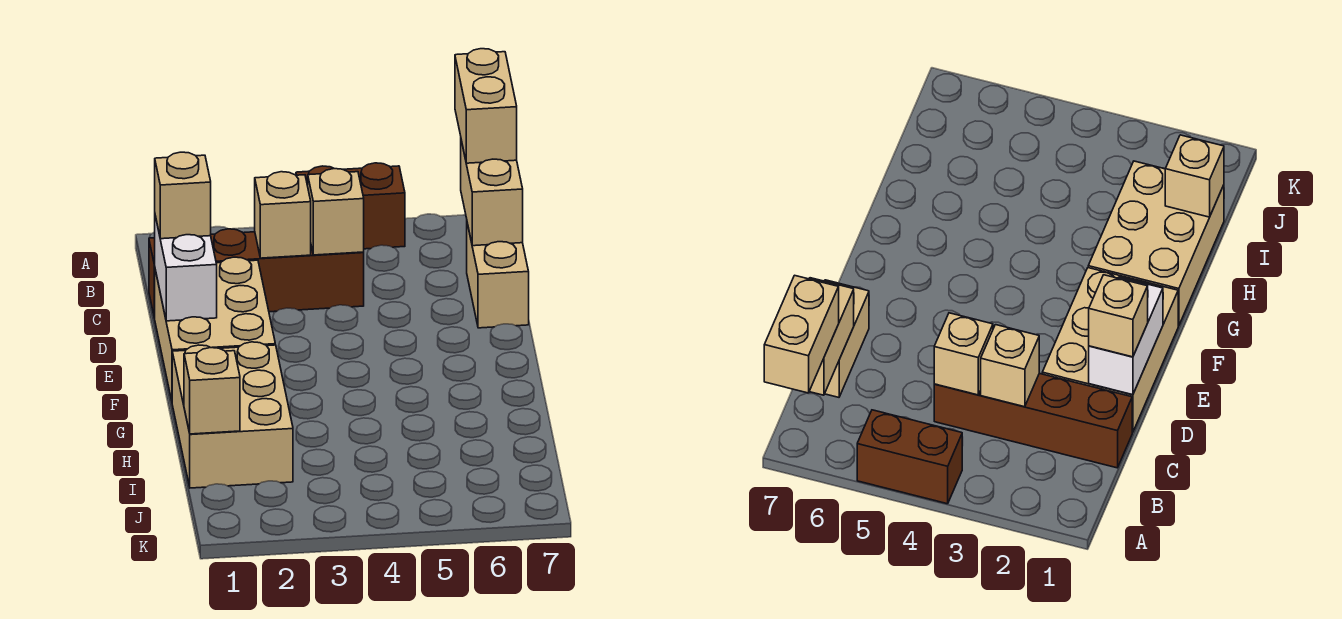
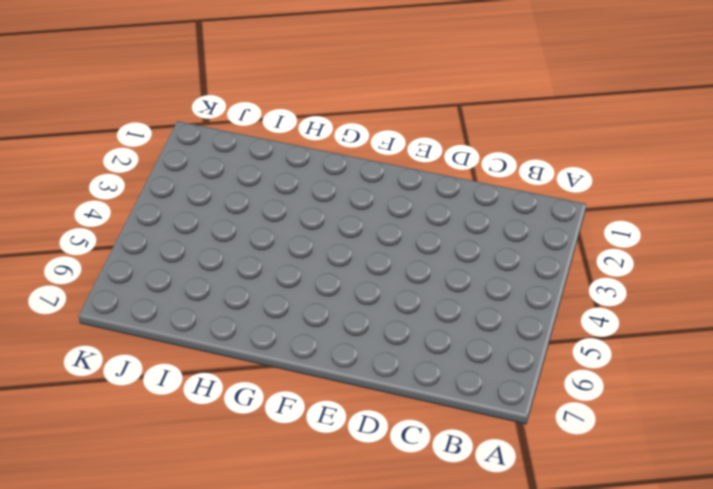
none -> brown 1x2 brick [296,163,405,249]
none -> brown 1x4 brick [149,229,364,318]
none -> tan 1x2 brick [467,223,529,328]

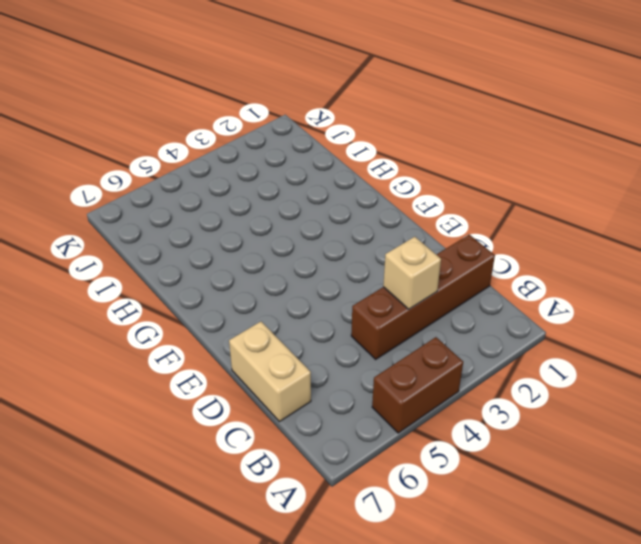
none -> tan 2x3 brick [155,257,275,401]
none -> tan 2x3 brick [172,342,293,488]
none -> tan 1x2 brick [461,140,523,246]

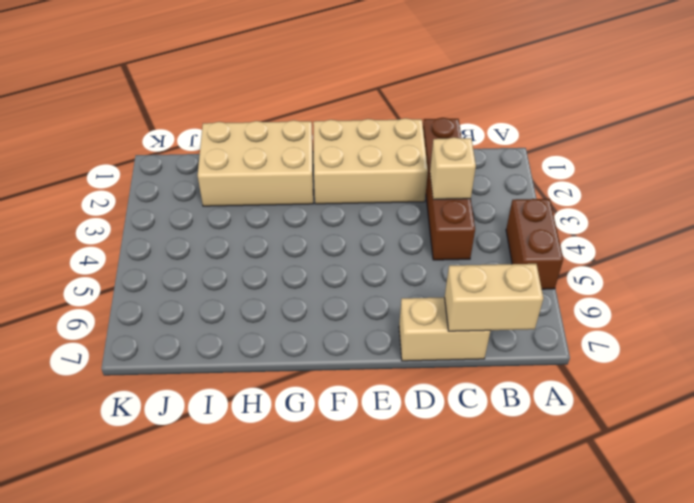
none -> tan 1x1 brick [308,169,364,255]
none -> white 1x2 brick [155,216,217,321]
none -> tan 1x1 brick [184,348,240,434]

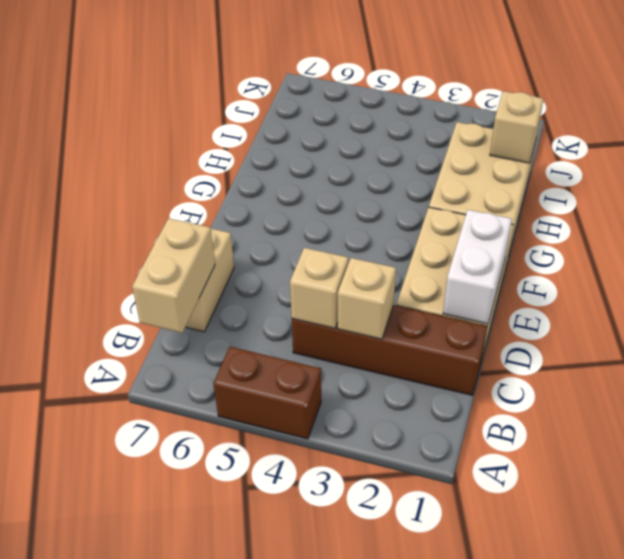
none -> tan 1x2 brick [455,49,517,163]
none -> tan 1x1 brick [155,152,211,239]

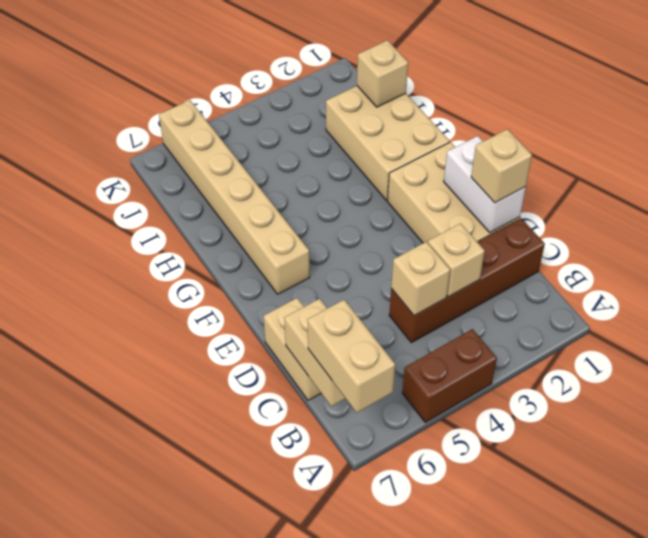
tan 1x6 brick [159,100,310,294] -> none

